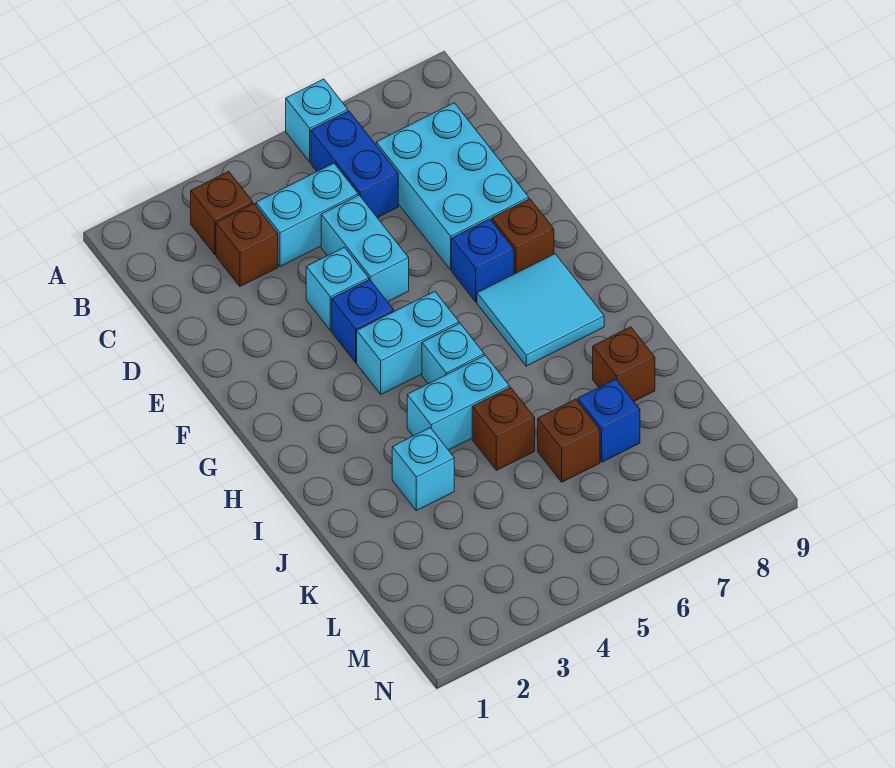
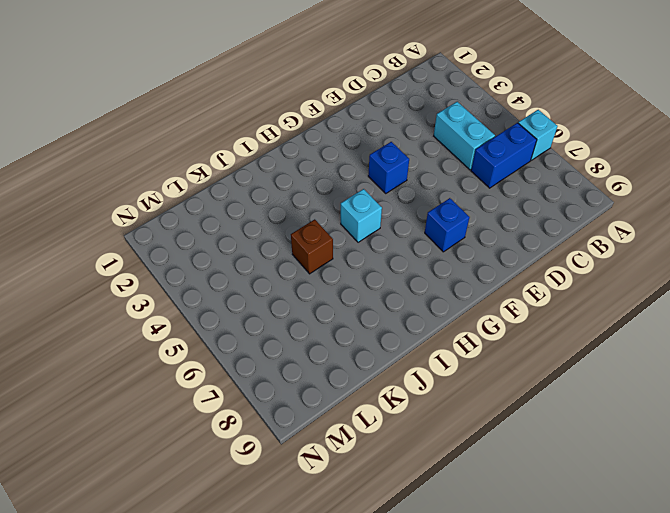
none -> brown 1x1 brick [191,171,253,254]
none -> brown 1x1 brick [216,204,278,286]
none -> cyan 2x3 brick [376,103,529,270]

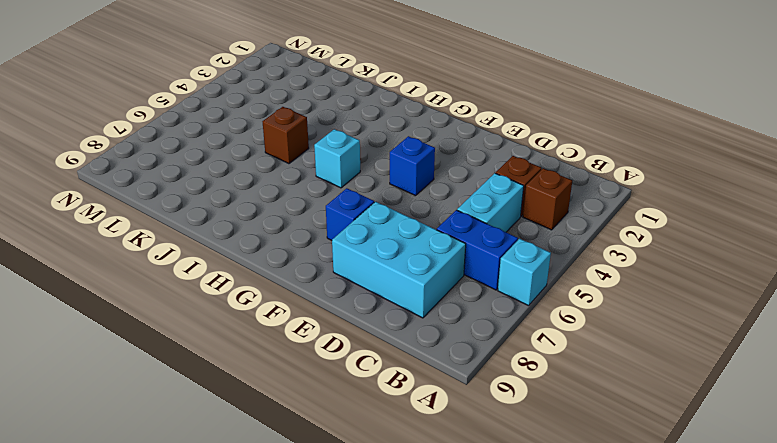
none -> cyan 1x2 brick [321,195,409,302]
none -> cyan 1x1 brick [306,247,369,330]
none -> brown 1x1 brick [492,199,554,274]

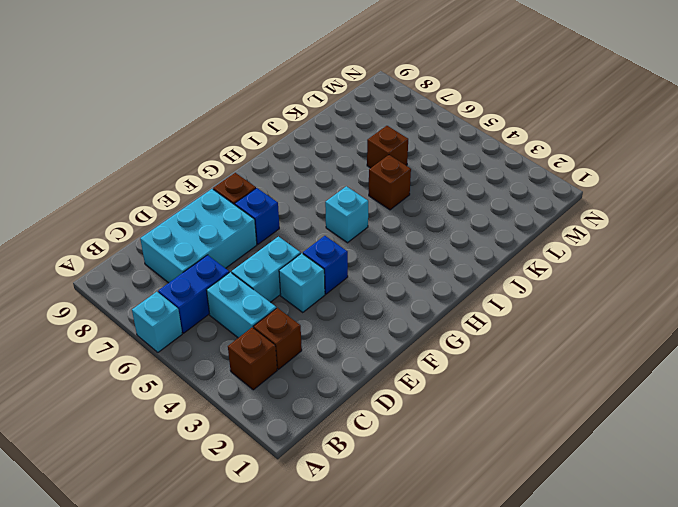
none -> cyan 1x2 brick [357,291,459,394]
none -> cyan 2x2 tile [477,254,604,366]
none -> cyan 1x2 brick [407,355,509,450]

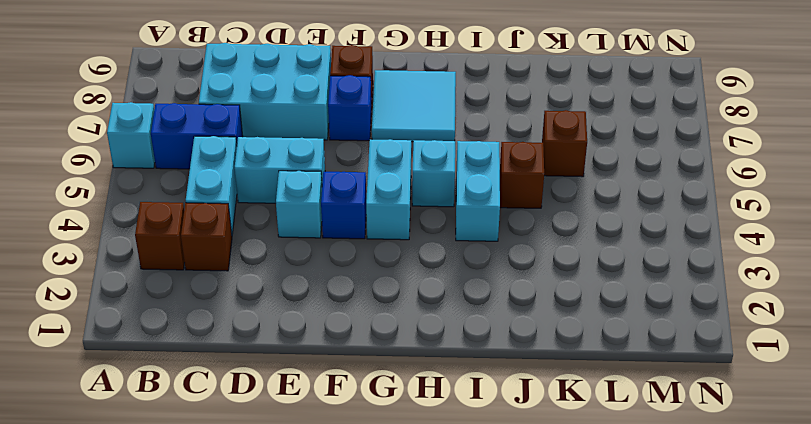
none -> cyan 1x1 brick [392,428,454,511]
none -> brown 1x1 brick [593,327,655,401]
none -> blue 1x1 brick [578,379,640,462]

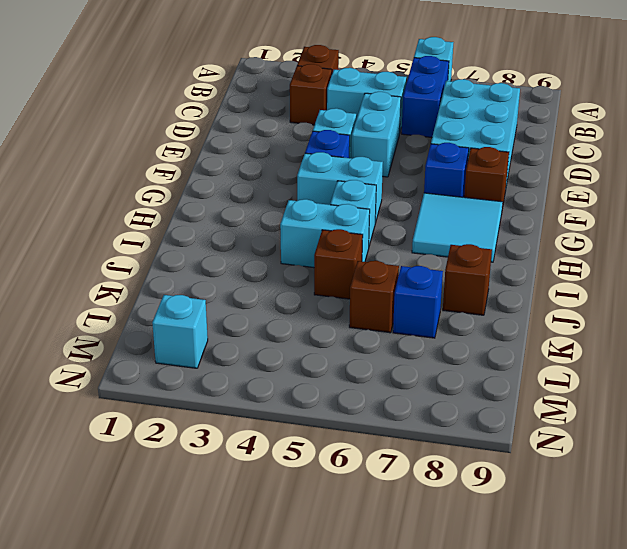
cyan 1x1 brick [152,295,208,368] -> cyan 1x1 brick moved to [392,428,454,511]

